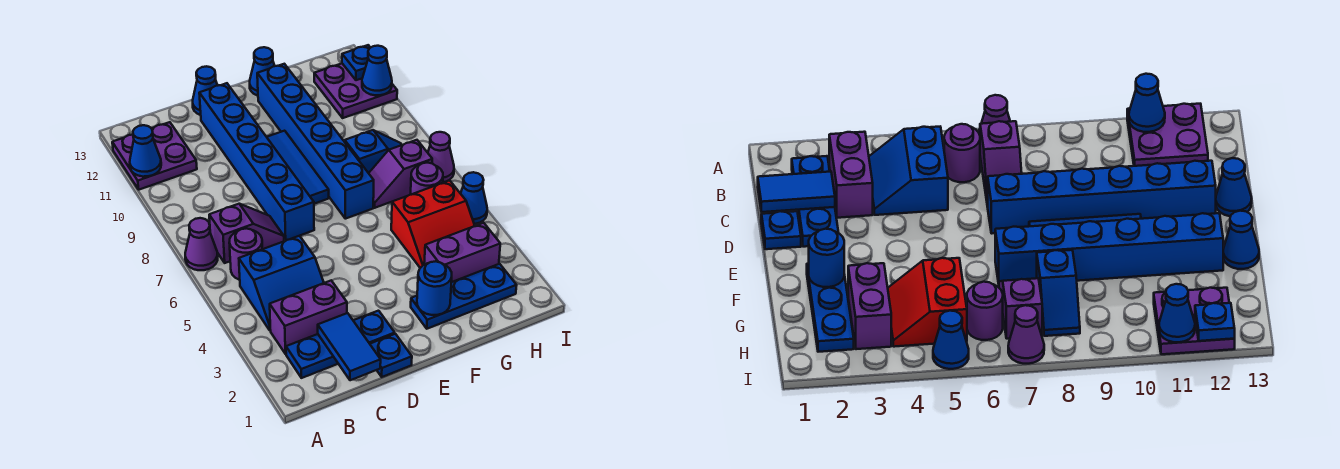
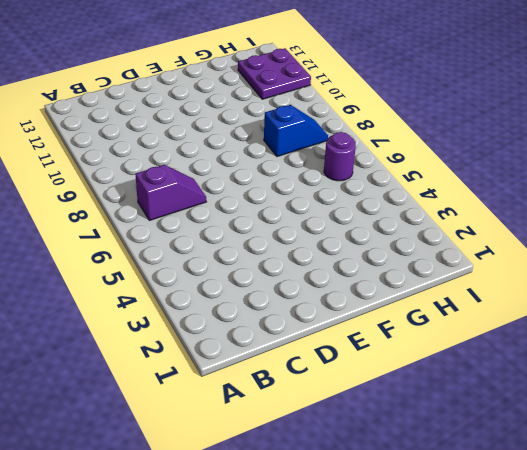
none -> purple 1x1 cone [185,218,218,270]
none -> purple 2x2 plate [112,122,197,190]
none -> blue 1x3 plate [286,311,395,378]

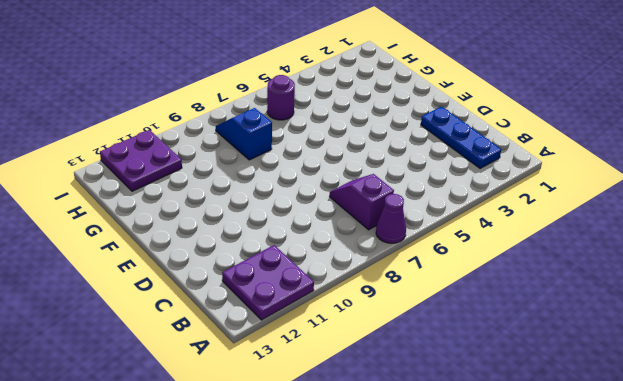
none -> purple 1x2 brick [270,281,347,354]
none -> blue 2x2 slope [239,236,324,331]
none -> purple 1x1 round brick [229,228,262,280]

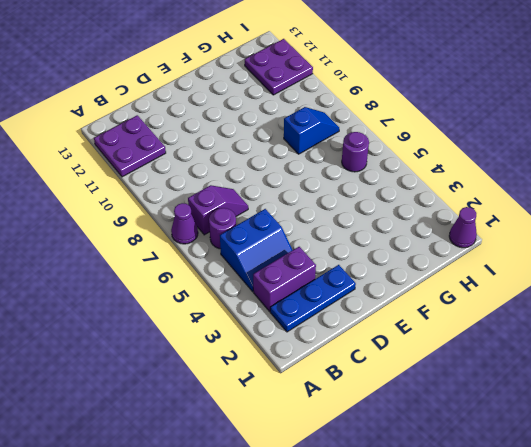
purple 1x1 cone [449,207,477,248] -> purple 1x1 cone moved to [428,132,454,182]
none -> blue 1x1 plate [370,334,412,377]
none -> blue 1x6 brick [199,83,314,241]
none -> blue 1x1 cone [193,66,218,115]

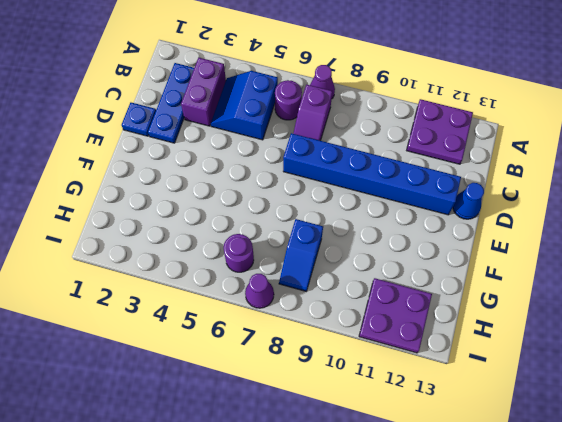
none -> blue 1x3 tile [267,131,329,204]
none -> blue 1x3 plate [411,264,517,329]
none -> blue 1x6 brick [257,64,374,219]

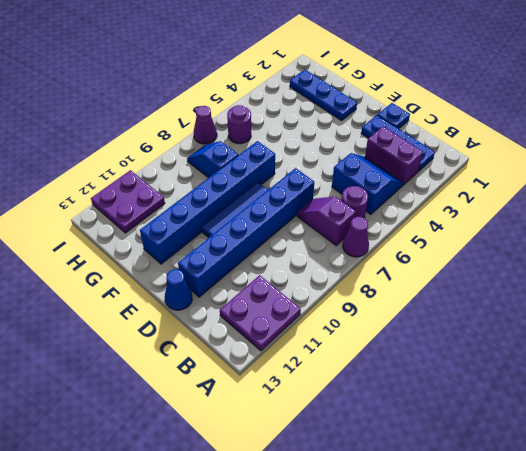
none -> blue 1x1 cone [250,47,274,96]
none -> purple 1x2 brick [424,223,500,282]
none -> red 2x2 slope [391,180,475,268]

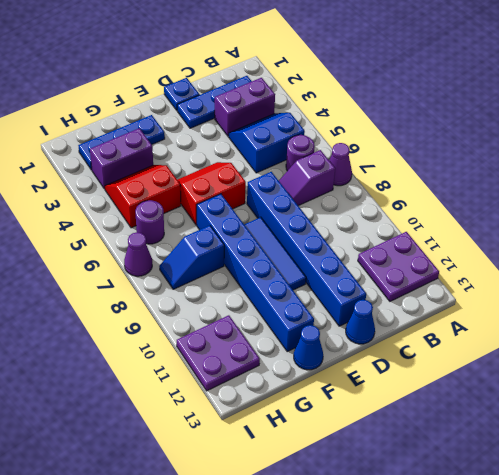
red 2x2 slope [178,162,246,225] -> none
none -> purple 1x2 slope [369,140,432,208]
none -> blue 1x1 cone [460,172,487,224]
none -> blue 1x1 cone [130,125,161,177]

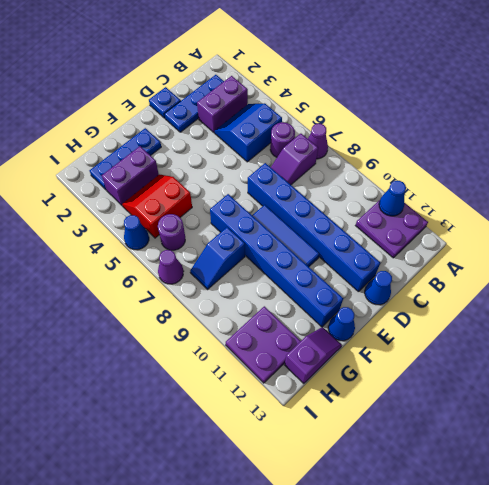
purple 1x2 slope [285,327,342,384] -> purple 1x2 slope moved to [369,140,432,208]
none -> blue 1x2 tile [318,313,381,380]
none -> blue 1x1 round brick [417,261,452,315]
none -> blue 1x1 cone [362,46,392,95]

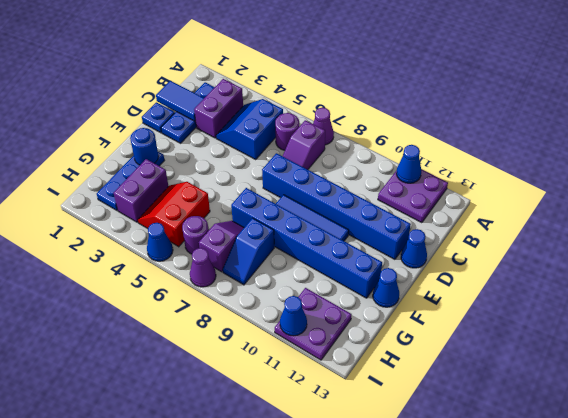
none -> blue 1x1 plate [342,45,371,80]

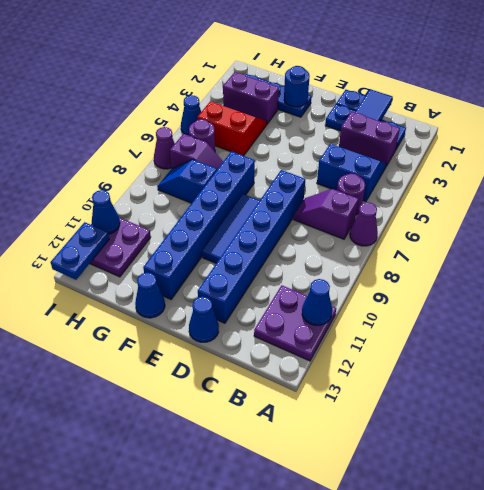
blue 1x2 plate [50,222,109,280] -> blue 1x1 plate [342,45,371,80]

